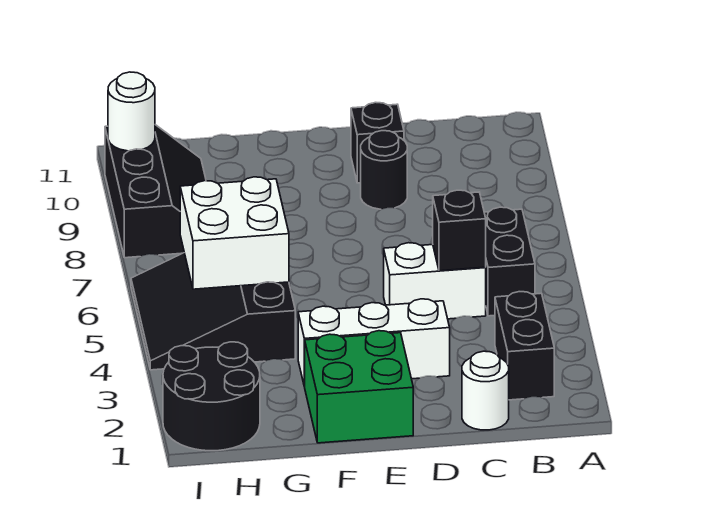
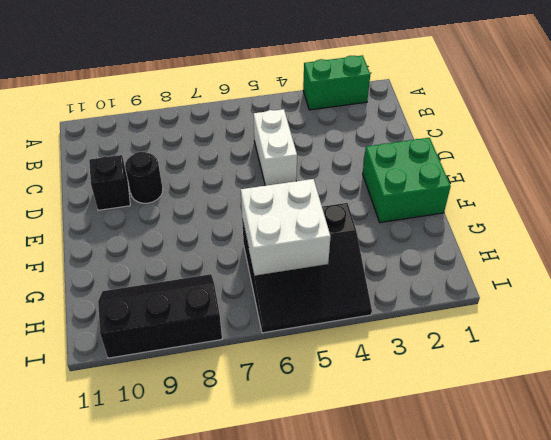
green 1x2 brick [303,55,370,110] -> none
none -> black 1x2 brick [495,292,554,400]
none -> black 1x2 brick [484,207,535,316]
none -> white 1x1 round brick [462,351,509,430]

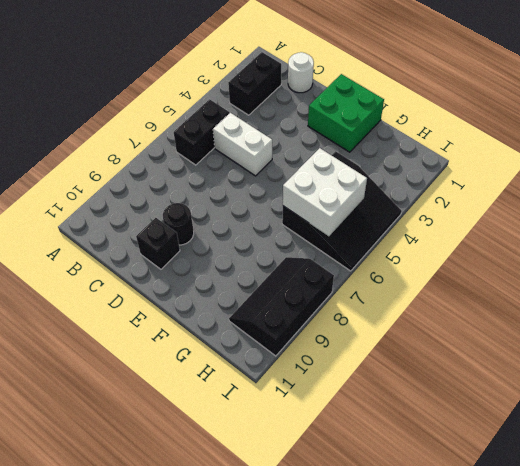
none -> white 1x3 brick [298,299,450,387]
none -> black 2x2 round brick [163,342,260,451]
none -> black 1x1 brick [433,190,486,271]

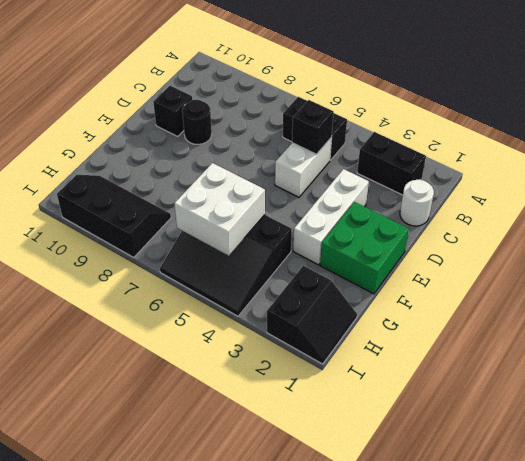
black 2x2 slope [267,266,357,364] -> black 2x2 round brick [163,342,260,451]
none -> white 1x1 round brick [108,72,155,151]

